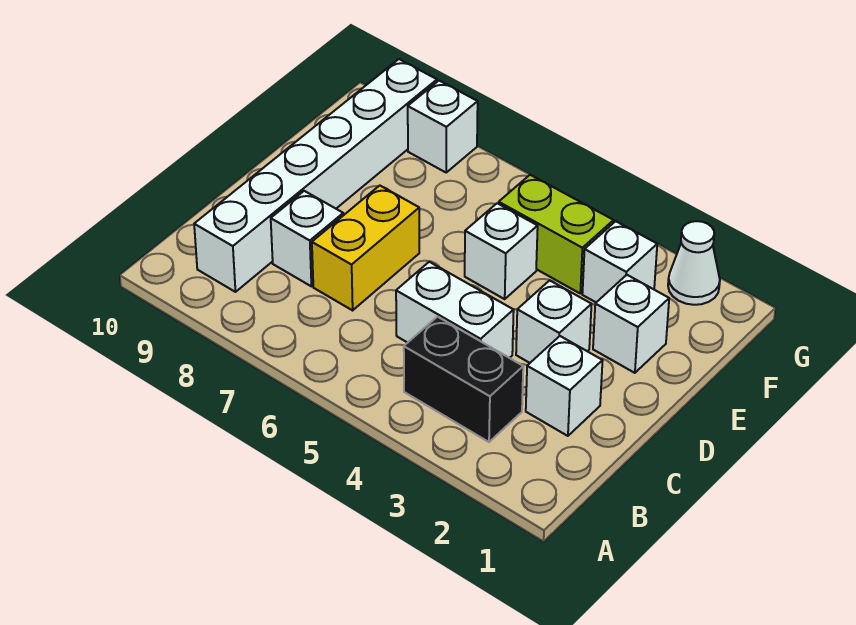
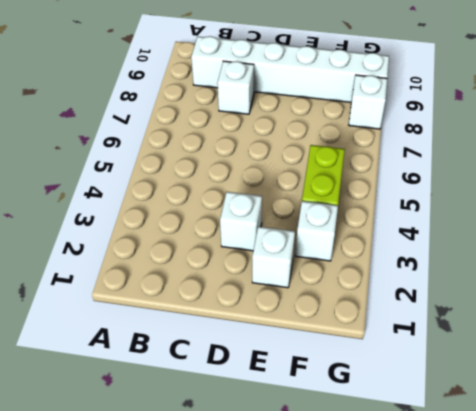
none -> black 1x2 brick [404,317,523,442]
none -> white 1x1 brick [526,336,603,436]
none -> white 1x2 brick [396,262,514,358]

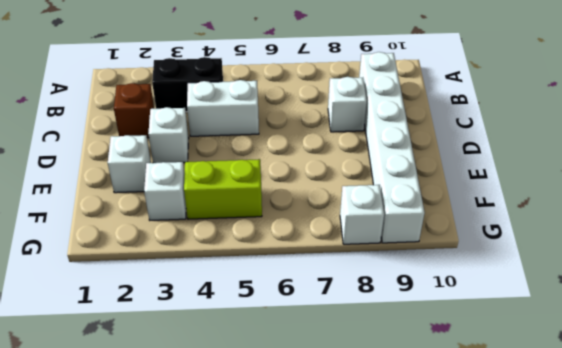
brown 1x1 brick [114,83,154,138] -> white 1x1 brick [526,336,603,436]
none -> yellow 1x2 brick [312,186,419,310]
none -> white 1x1 brick [465,203,538,299]
none -> white 1x1 cone [668,221,720,305]

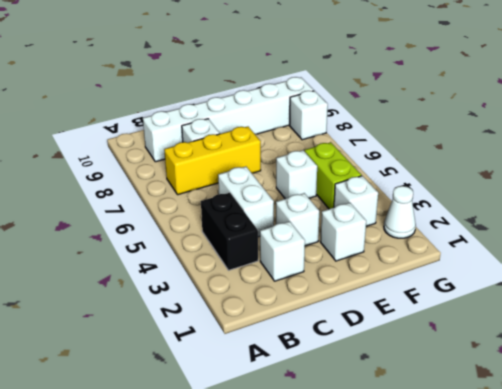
yellow 1x3 brick [164,127,261,195] -> yellow 1x2 brick [312,186,419,310]

